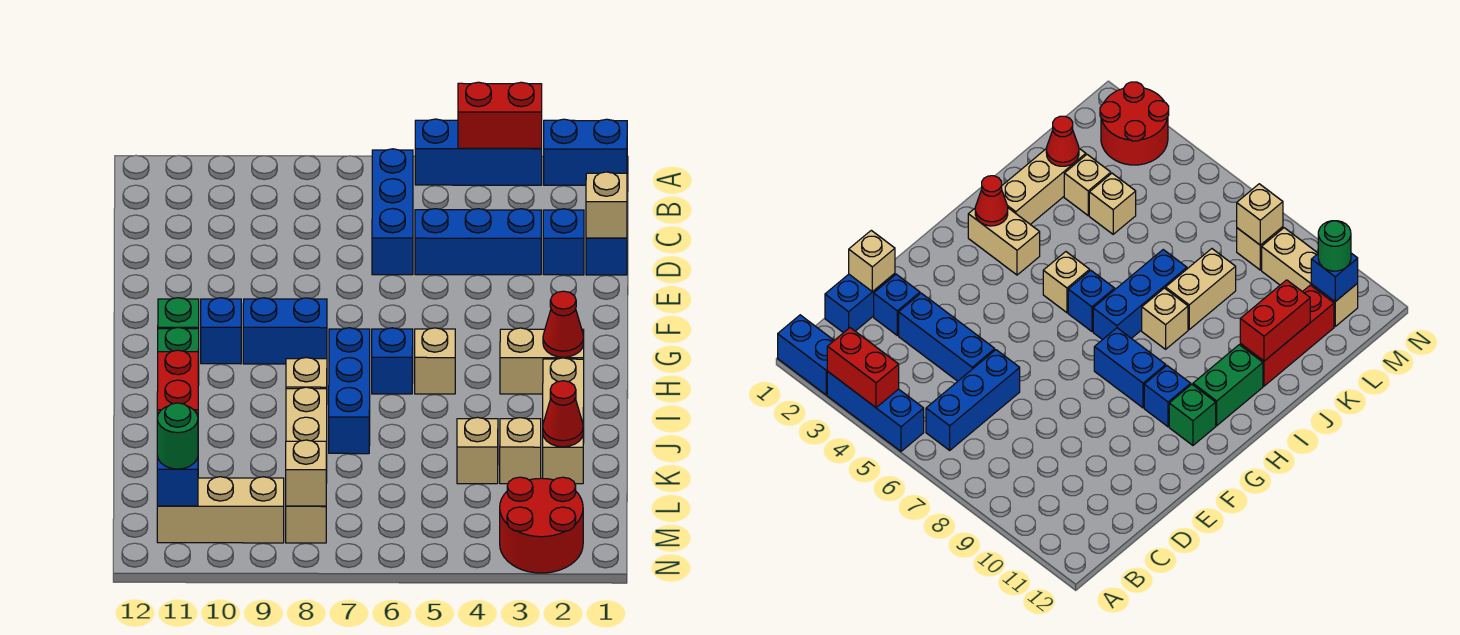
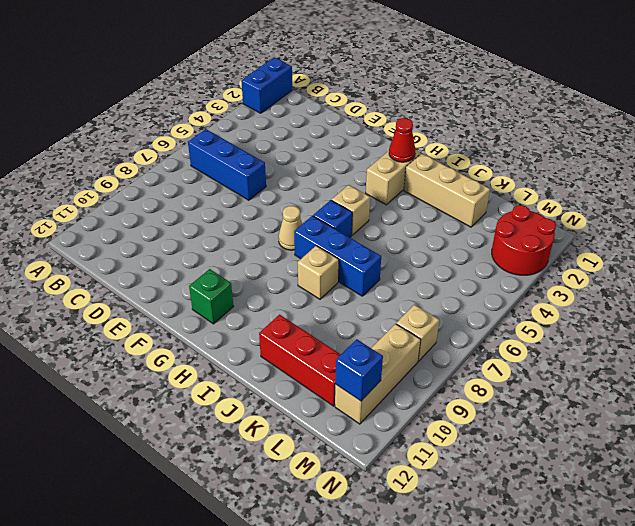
tan 1x1 cone [279,206,302,250] -> none
none -> blue 1x3 brick [415,119,542,185]
none -> blue 1x2 brick [586,238,627,275]
none -> blue 1x1 brick [543,209,584,275]
none -> blue 1x3 brick [415,209,541,275]

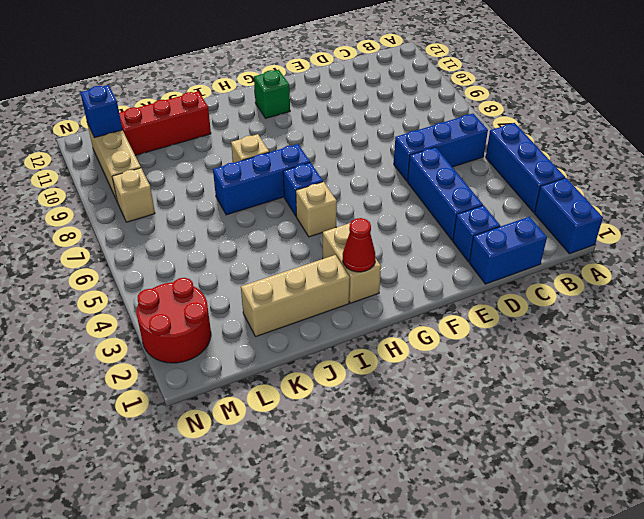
none -> blue 1x2 brick [243,298,327,364]
none -> blue 1x1 brick [201,298,241,364]
none -> green 1x2 brick [158,327,199,385]
none -> tan 1x2 brick [286,387,327,483]

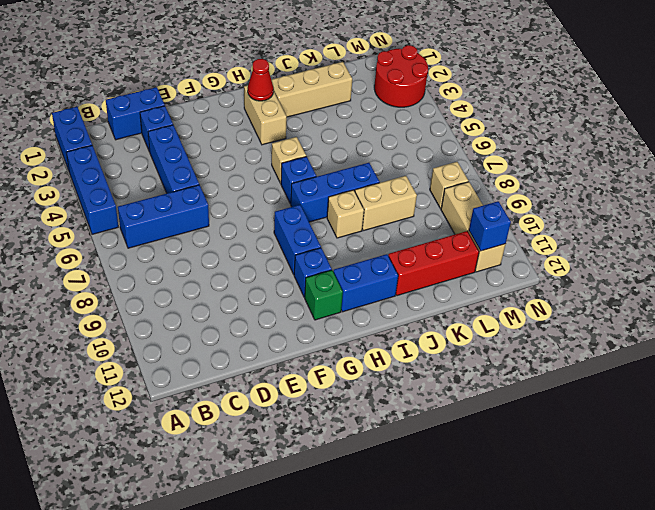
blue 1x2 brick [333,254,398,312] -> green 1x2 brick [158,327,199,385]
none -> tan 1x1 brick [500,418,541,484]
none -> tan 1x1 brick [457,417,498,484]
none -> red 1x2 brick [458,82,542,148]
none -> tan 1x1 brick [586,172,627,238]

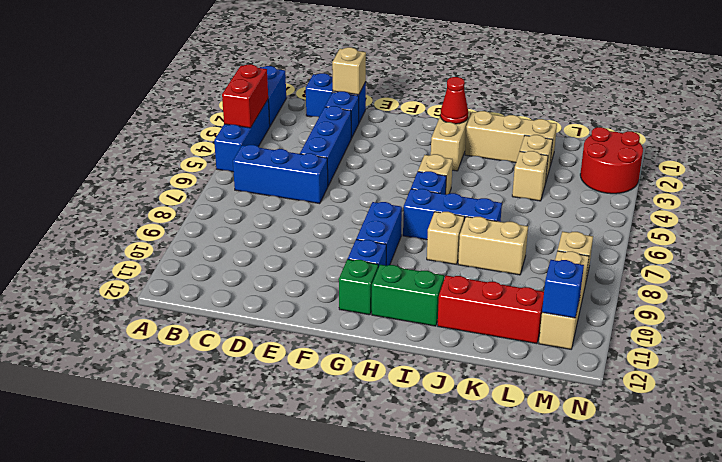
none -> red 1x2 brick [157,350,198,417]
none -> red 1x1 cone [543,381,583,447]
none -> tan 1x1 brick [286,440,326,506]
none -> green 1x1 round brick [157,403,198,469]

